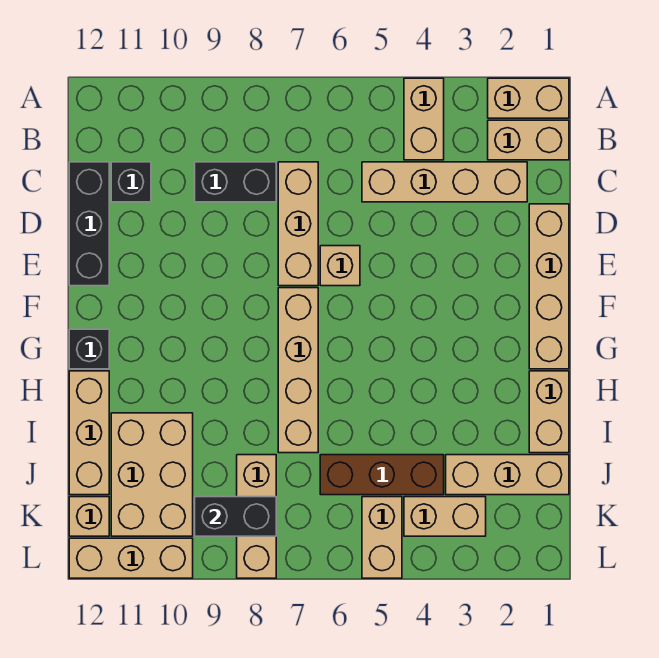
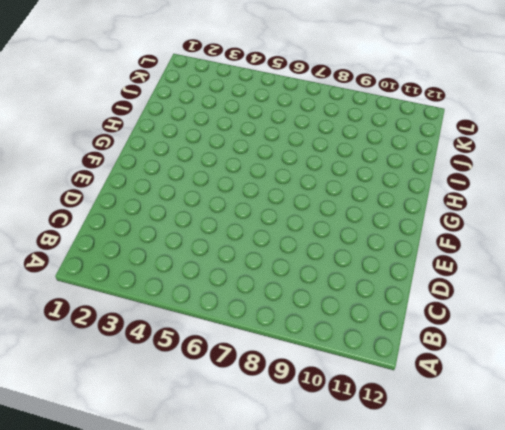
none -> tan 1x2 brick [488,78,569,118]
none -> tan 1x2 brick [404,78,444,160]
none -> tan 1x2 brick [488,120,569,160]

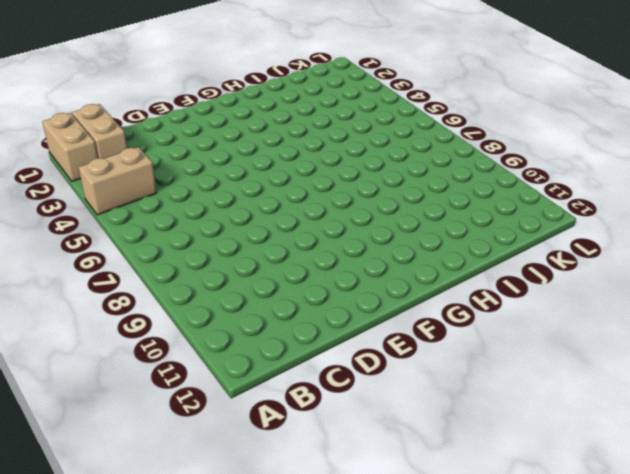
none -> tan 1x4 brick [362,162,527,202]
none -> tan 1x3 brick [278,162,318,286]
none -> black 1x2 brick [195,162,276,202]

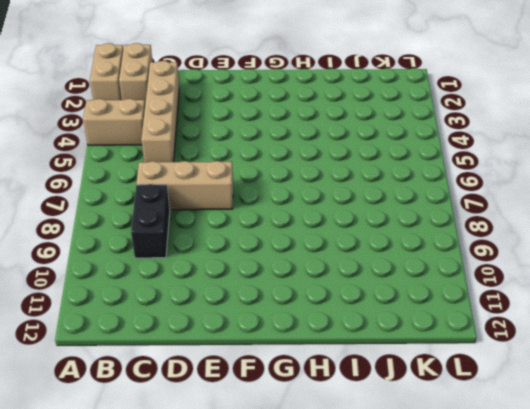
none -> black 1x1 brick [111,162,151,202]
none -> black 1x3 brick [69,162,109,286]
none -> tan 1x4 brick [529,204,569,369]

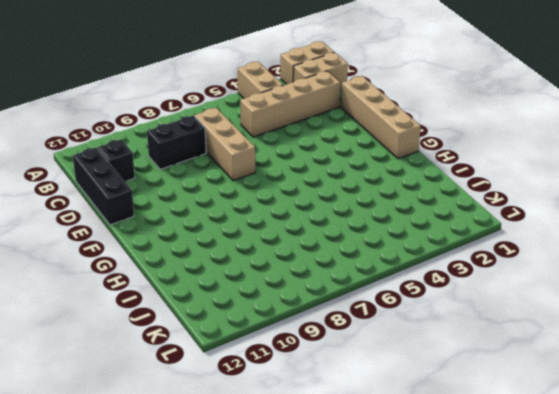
none -> tan 1x1 brick [320,246,360,286]
none -> tan 1x4 brick [278,288,318,453]
none -> black 1x1 brick [69,329,109,369]

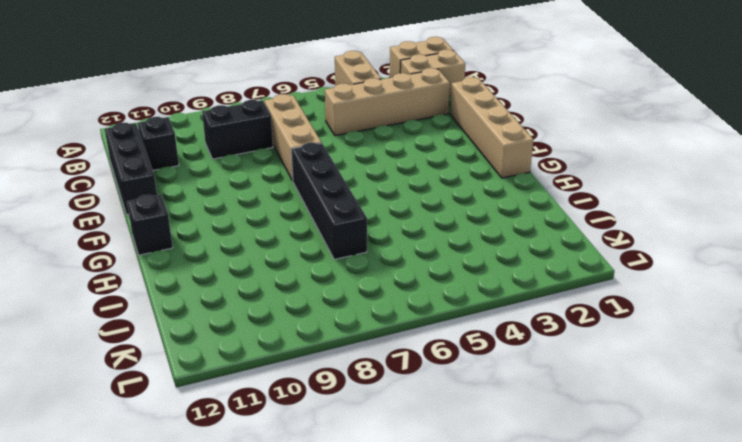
black 1x4 brick [291,143,367,259] -> tan 1x4 brick [278,288,318,453]
none -> tan 1x1 brick [320,246,360,286]
none -> tan 1x2 brick [529,371,569,453]
none -> tan 1x3 brick [69,371,109,495]

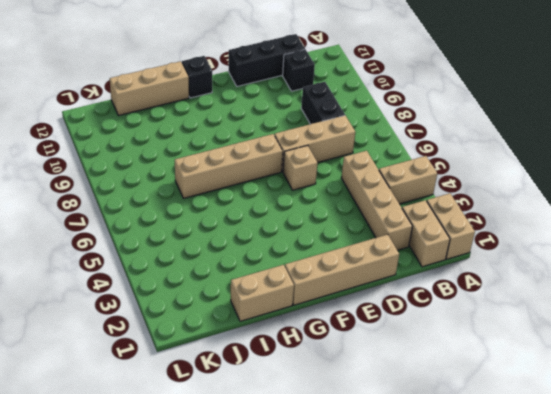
none -> tan 2x3 brick [111,413,193,536]
none -> tan 1x3 brick [446,455,569,495]
none -> brown 1x3 brick [320,455,444,495]

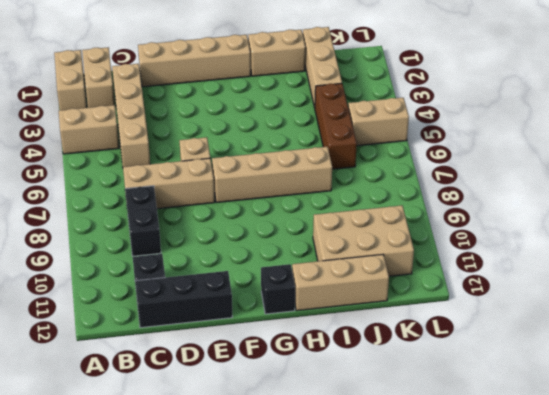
none -> tan 1x3 brick [237,455,276,578]
none -> tan 1x2 brick [404,497,486,536]
none -> tan 1x1 brick [69,497,109,536]

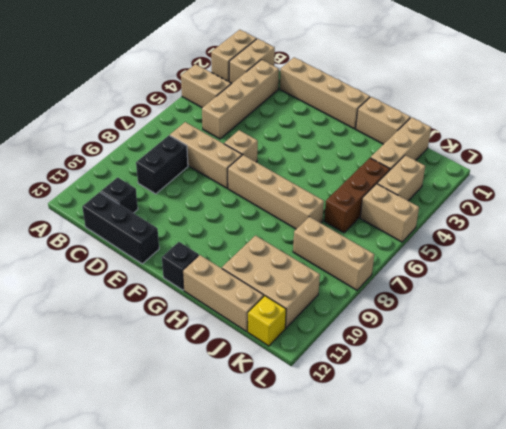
yellow 1x1 brick [248,296,286,346] -> tan 1x1 brick [69,497,109,536]
none -> tan 1x3 brick [69,538,193,578]
none -> black 1x2 brick [195,497,276,536]

